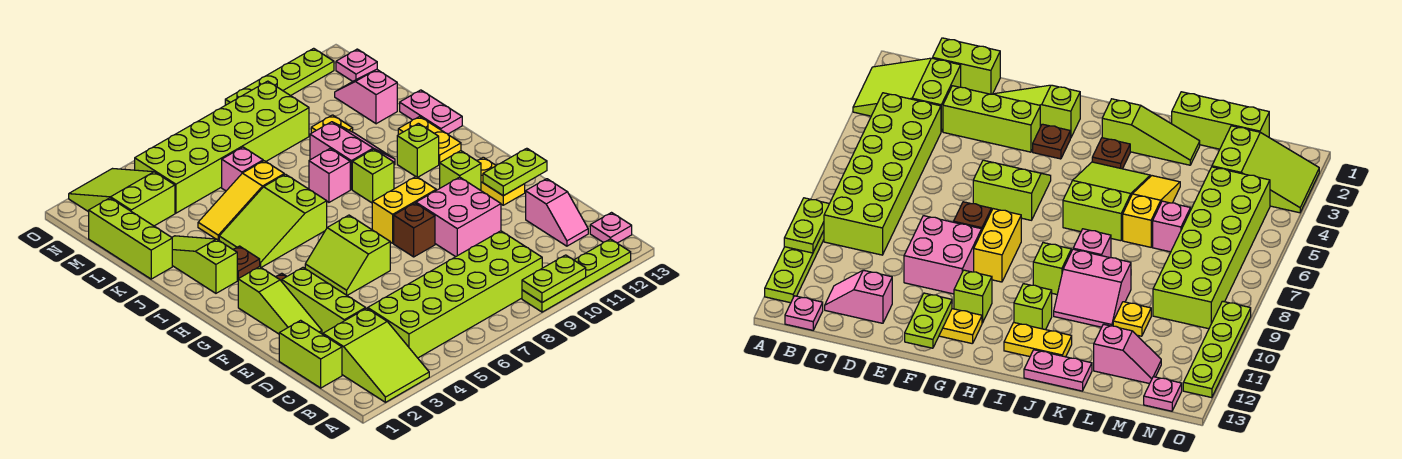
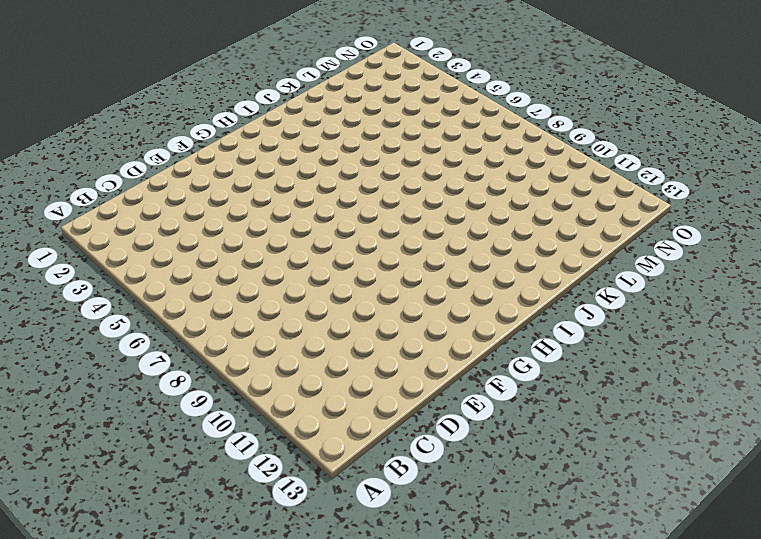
none -> lime 2x3 slope [323,308,429,402]
none -> lime 1x4 plate [522,239,631,312]
none -> lime 2x6 brick [368,231,542,358]
none -> pink 1x1 plate [590,213,632,243]

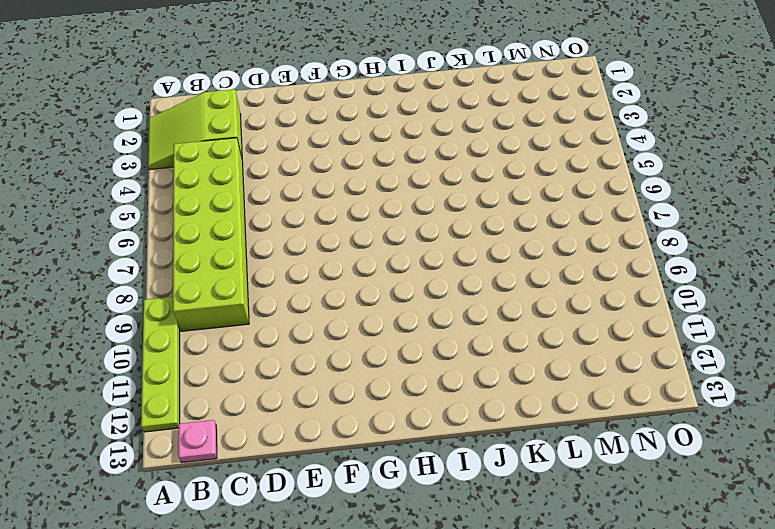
none -> lime 1x2 brick [279,320,342,388]
none -> pink 1x2 slope [526,179,588,246]
none -> lime 1x3 brick [282,268,366,334]
none -> lime 1x3 slope [238,267,322,334]

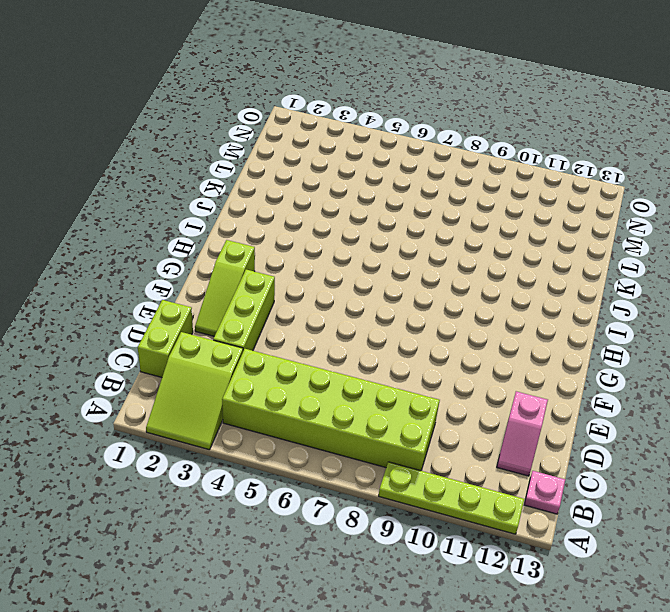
none -> pink 2x2 brick [416,177,501,257]
none -> lime 2x2 slope [305,215,390,295]
none -> brown 1x1 brick [394,203,435,257]
none -> yellow 1x2 plate [477,157,525,205]

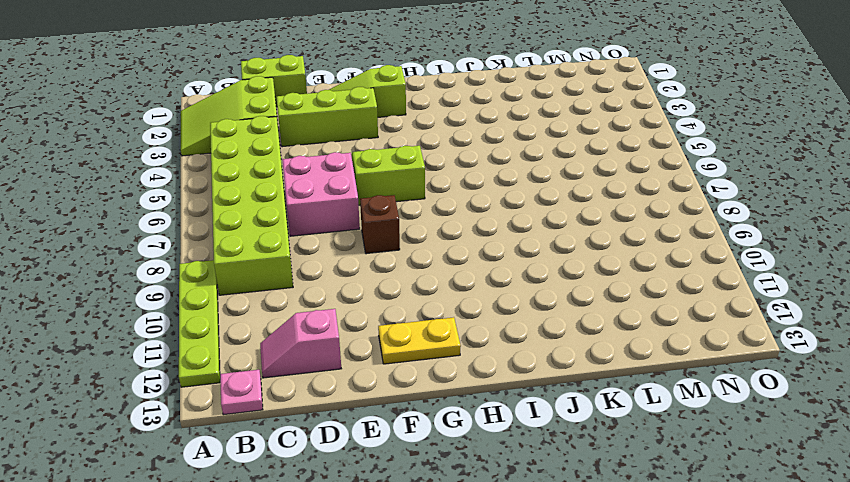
pink 2x2 brick [282,152,360,236] -> pink 2x2 brick moved to [416,177,501,257]
none -> brown 1x1 plate [1033,124,1070,159]
none -> yellow 1x2 brick [372,177,436,243]
none -> lime 1x1 brick [440,151,481,190]
none -> lime 1x3 slope [172,236,237,293]

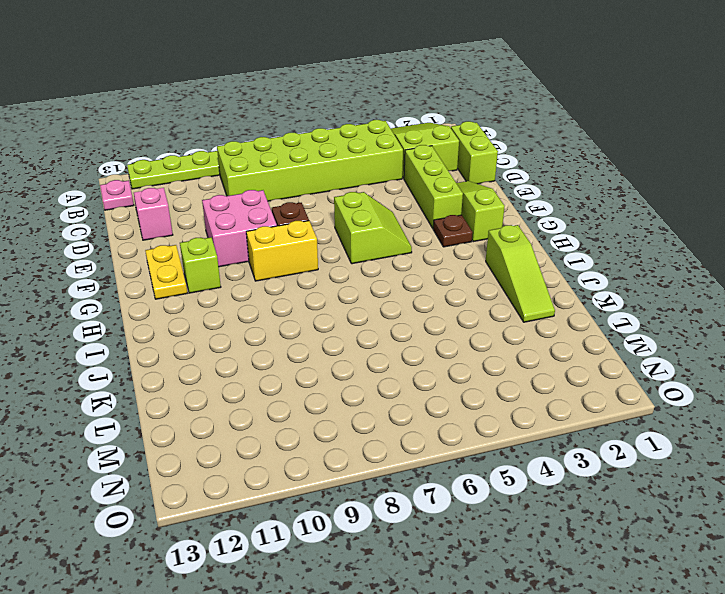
none -> brown 1x1 plate [233,246,260,280]
none -> lime 2x3 slope [219,174,327,267]
none -> lime 1x1 brick [352,149,394,203]
none -> lime 1x1 brick [397,123,439,177]

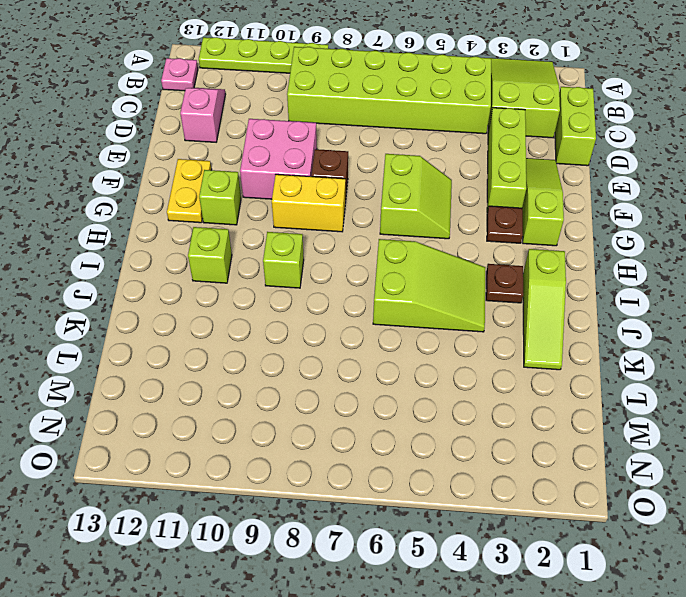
none -> yellow 1x2 plate [398,116,461,165]
none -> pink 1x1 brick [309,149,350,202]
none -> pink 2x2 slope [310,122,395,190]
none -> pink 1x2 plate [400,90,462,134]

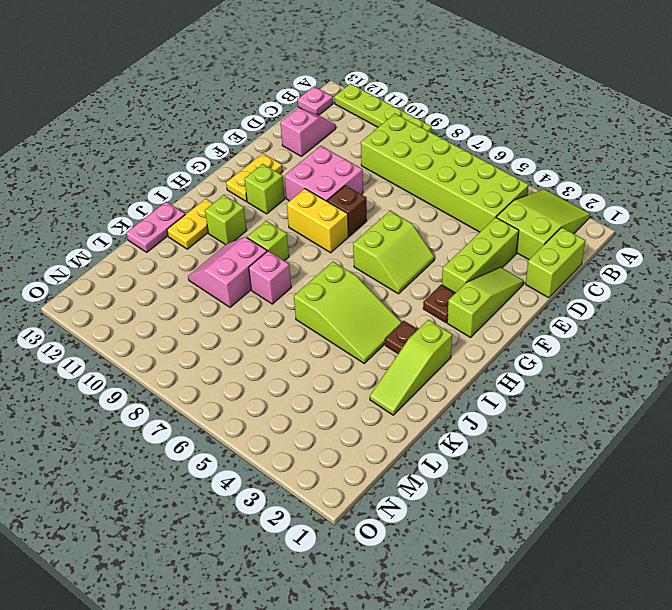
none -> lime 1x3 brick [89,198,172,279]
none -> yellow 1x3 slope [198,161,284,240]
none -> pink 1x1 brick [222,147,263,191]
none -> yellow 1x1 plate [311,115,353,133]

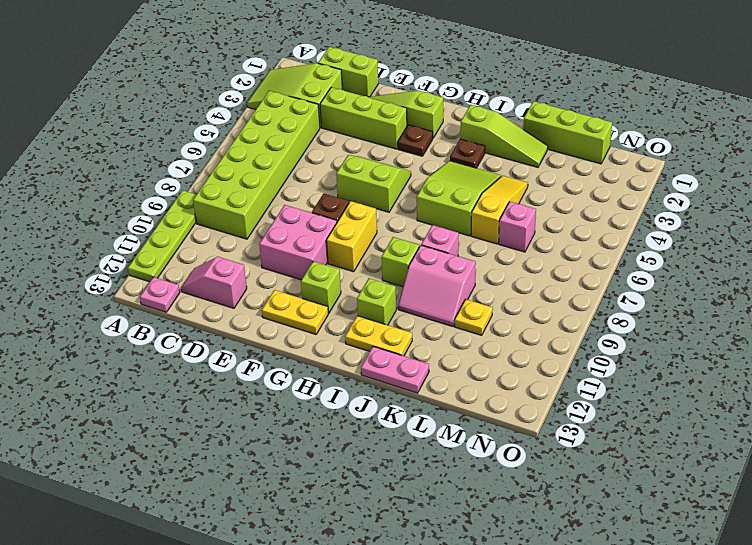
none -> pink 1x2 slope [335,69,397,124]
none -> lime 2x3 slope [69,169,175,226]
none -> lime 2x6 brick [135,81,309,213]
none -> pink 1x1 plate [336,49,377,82]

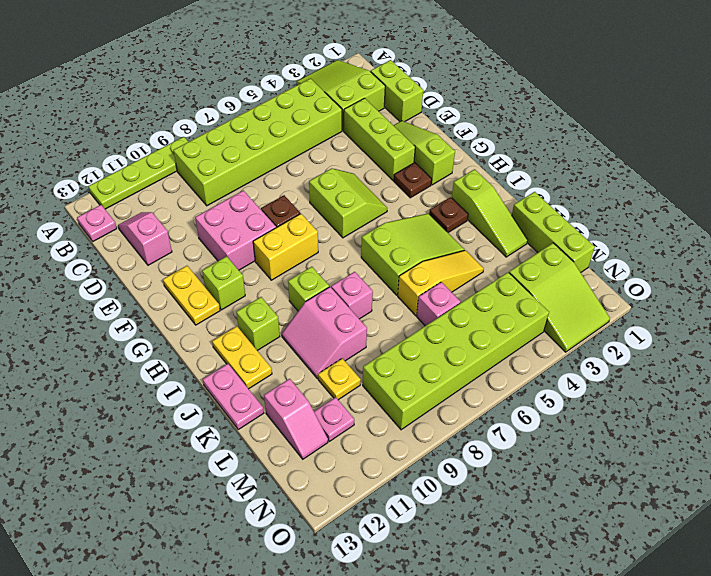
pink 1x1 plate [314,397,354,441] -> pink 1x1 plate moved to [336,49,377,82]
none -> lime 1x4 plate [225,48,334,105]
none -> lime 1x2 plate [522,255,586,302]
none -> lime 1x2 plate [483,148,547,196]

